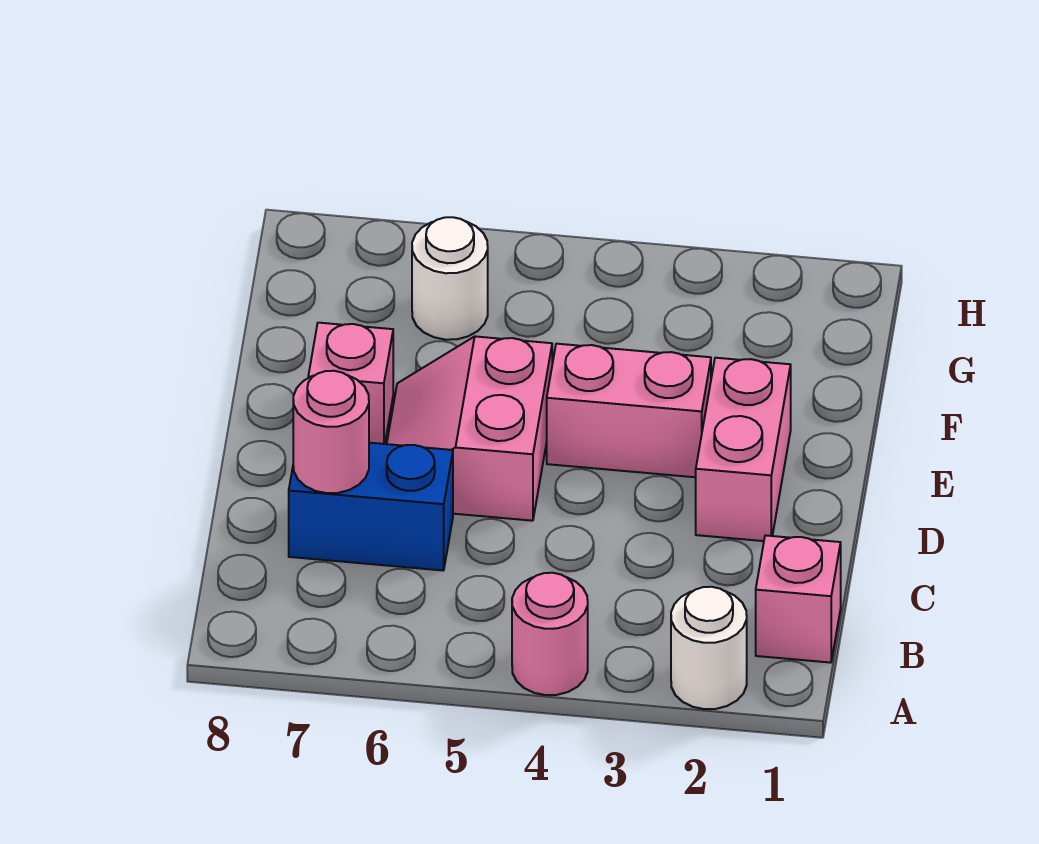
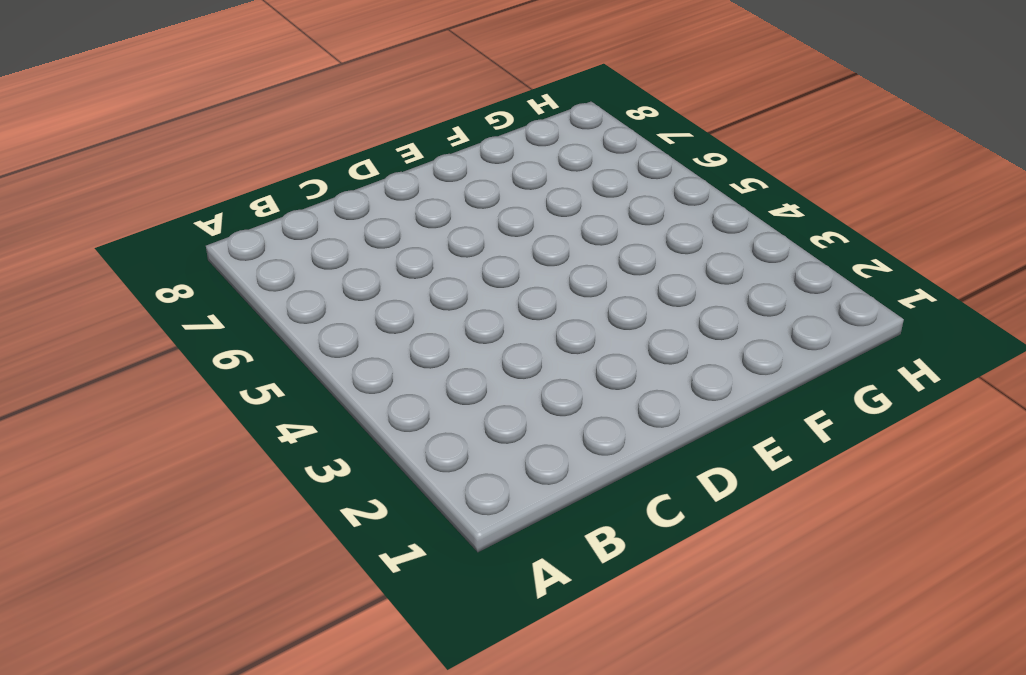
none -> white 1x1 round brick [671,587,747,709]
none -> pink 1x1 round brick [512,573,588,695]

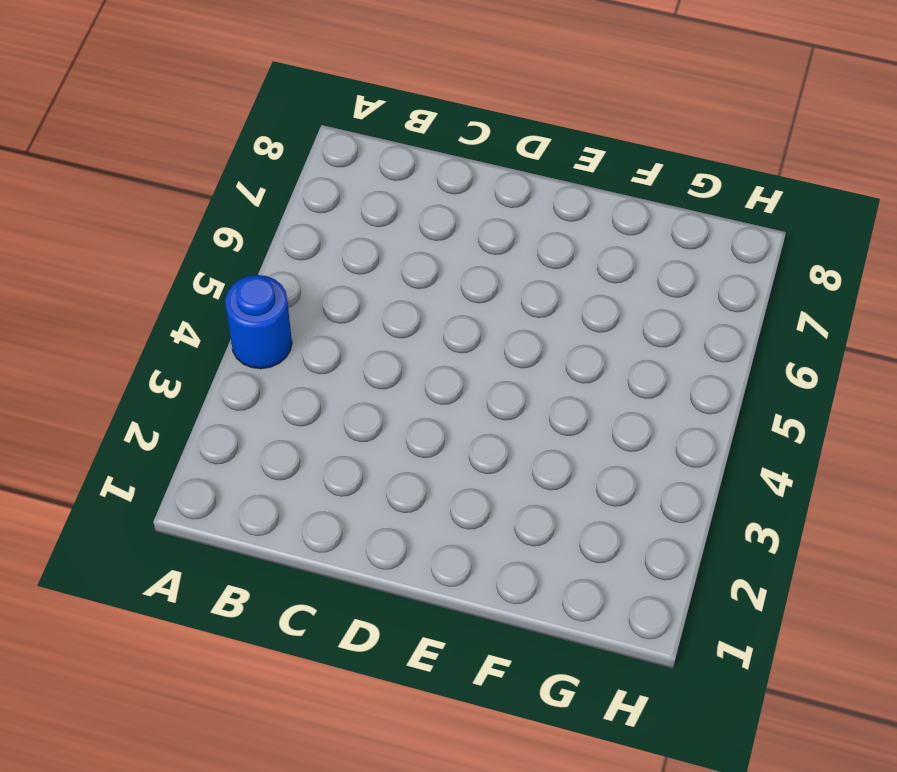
blue 1x1 round brick [225,275,292,369] -> pink 1x1 round brick [512,573,588,695]
none -> white 1x1 round brick [671,587,747,709]
none -> pink 1x1 brick [756,535,841,663]

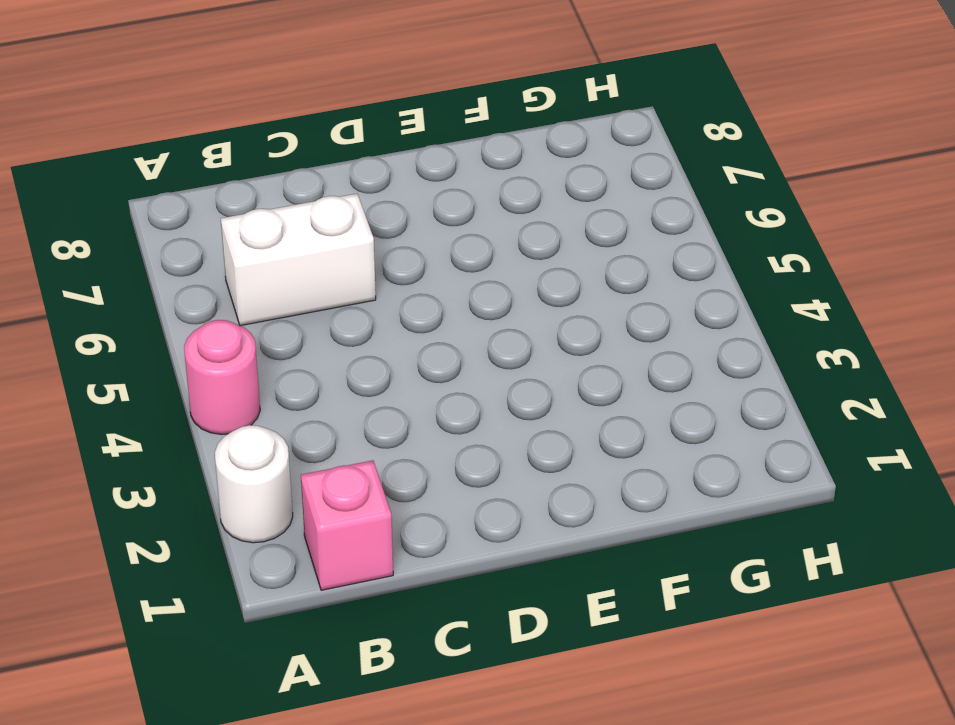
white 1x2 brick [221,194,376,326] -> blue 1x2 brick [289,443,453,571]
none -> pink 1x2 brick [696,358,791,541]
none -> pink 2x2 slope [387,336,552,521]

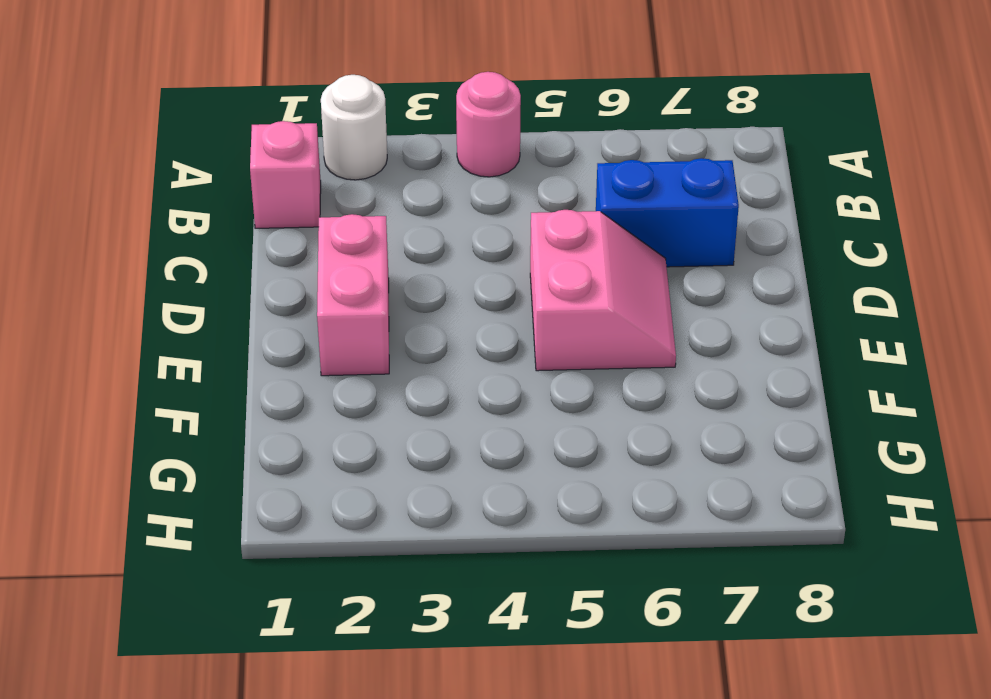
none -> pink 1x2 brick [547,344,711,477]
none -> pink 1x1 brick [308,323,393,444]

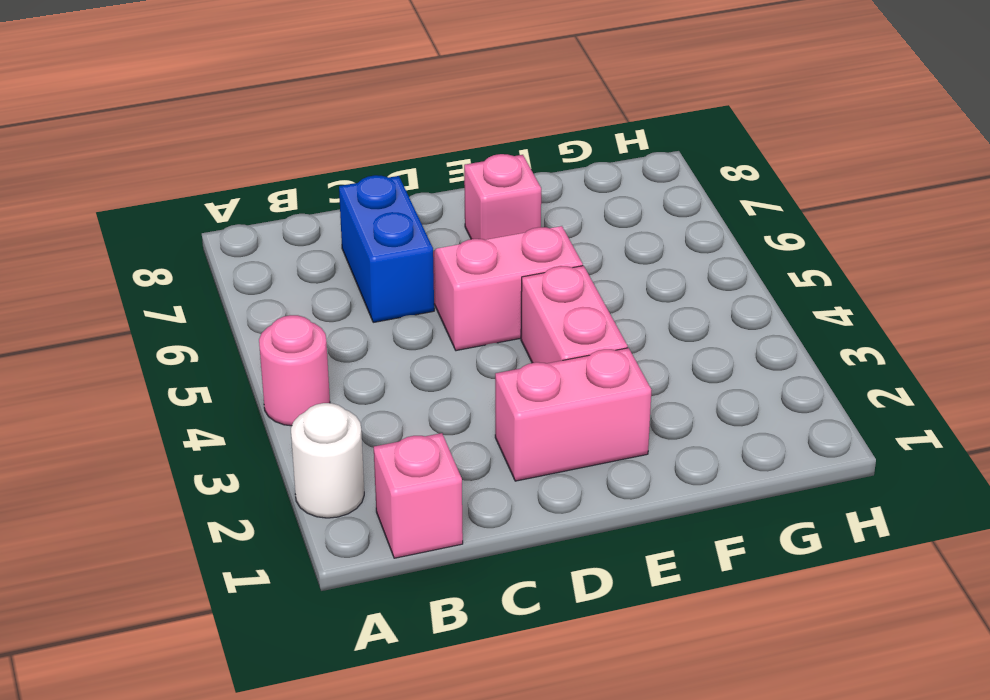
none -> white 1x1 round brick [412,217,488,340]
none -> pink 1x1 round brick [293,371,369,493]

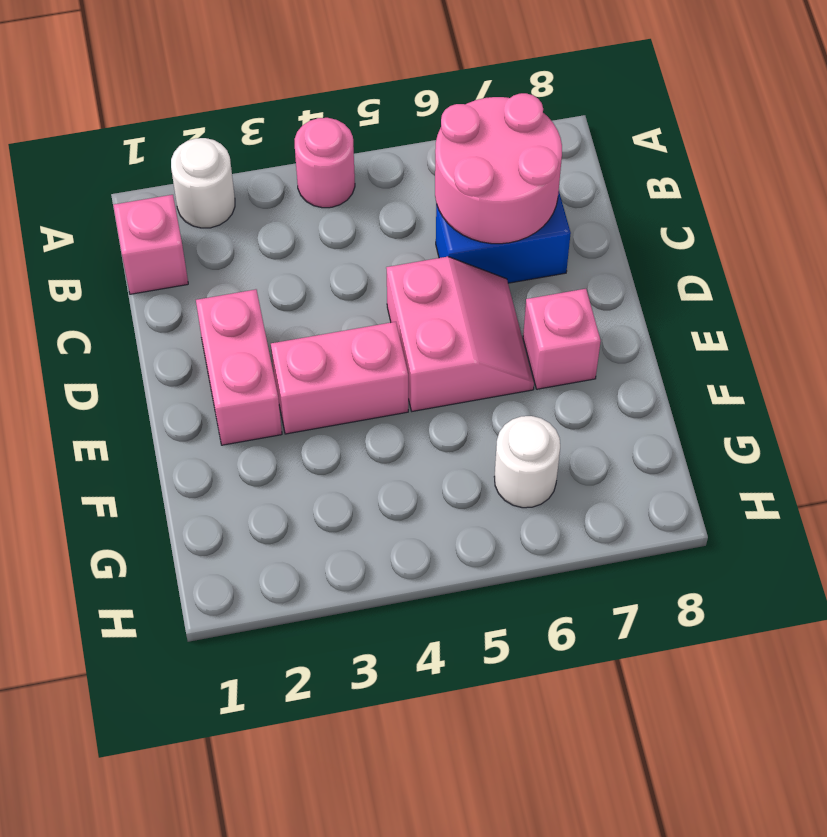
pink 2x2 round brick [435,93,562,244] -> pink 1x1 round brick [293,371,369,493]

